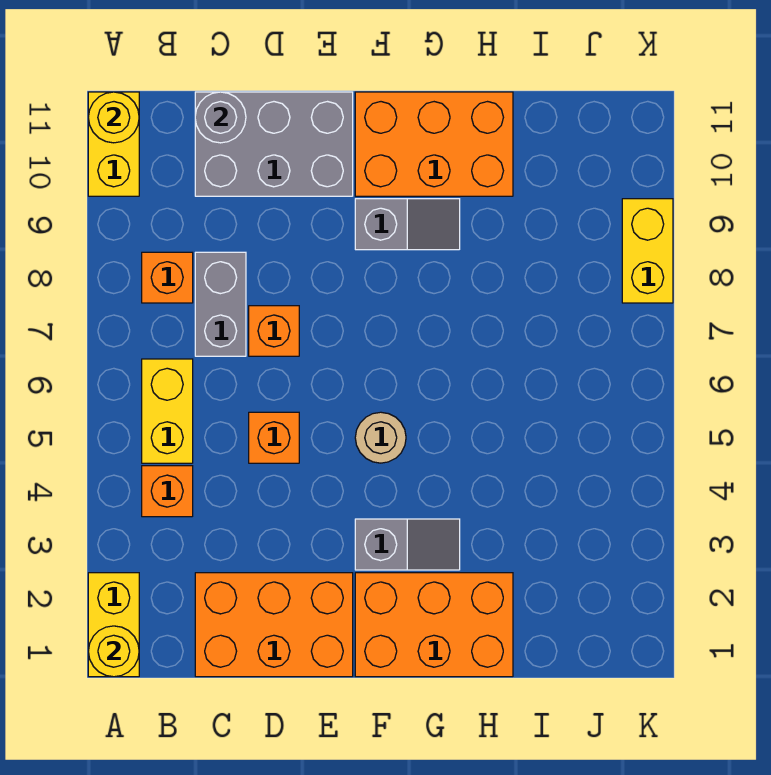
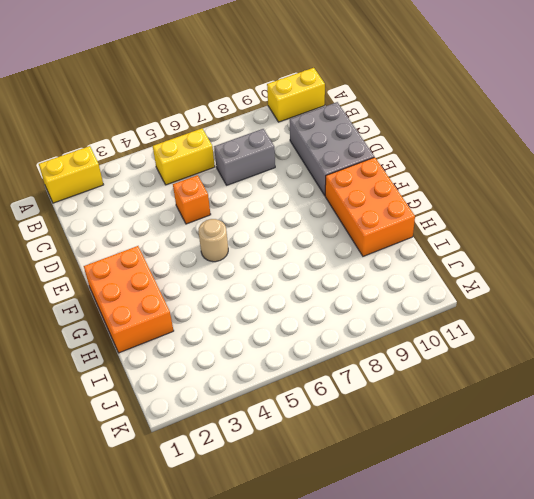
none -> orange 1x1 brick [142,466,193,517]
none -> orange 1x1 brick [142,252,193,303]
none -> orange 2x3 brick [195,573,353,677]

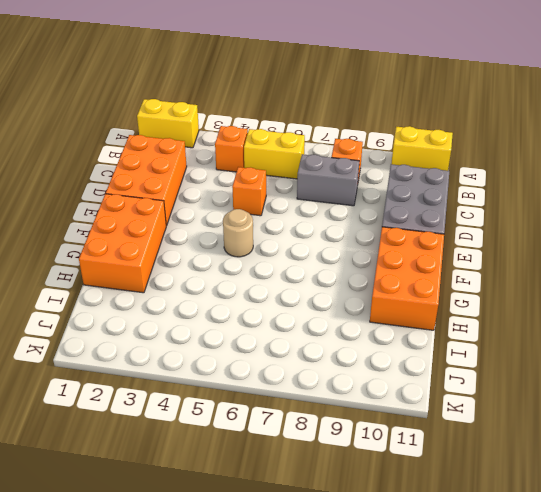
none -> orange 1x1 brick [249,306,299,356]
none -> grey 1x2 slope [355,519,460,570]
none -> grey 1x2 slope [355,199,460,250]

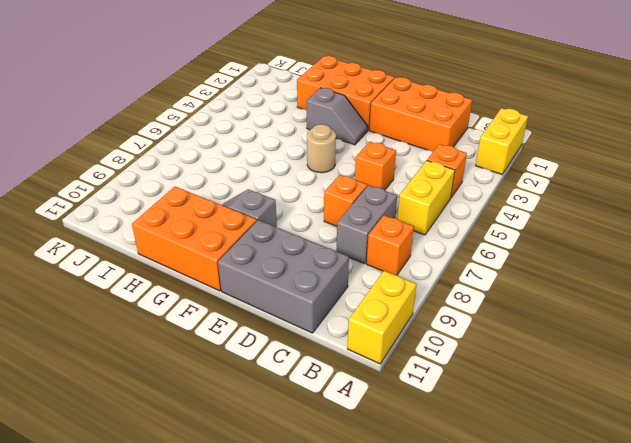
grey 1x2 slope [307,88,368,145] -> grey 1x2 slope turned to [355,519,460,570]
none -> yellow 1x2 brick [622,199,673,303]
none -> yellow 1x1 round brick [88,626,139,677]
none -> yellow 1x1 round brick [88,92,139,143]

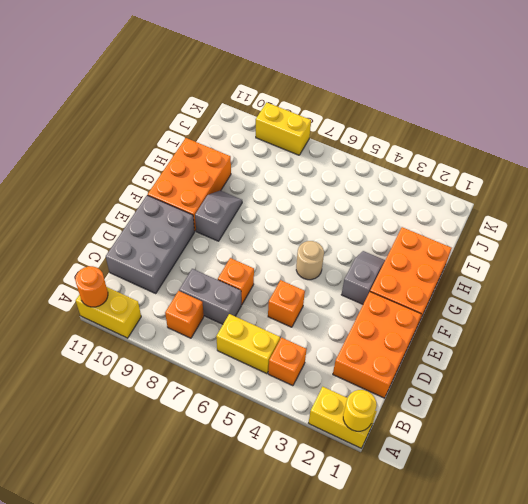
orange 1x1 round brick [75,266,108,307] -> yellow 1x1 round brick [88,92,139,143]
none -> grey 1x1 round brick [195,92,246,143]

